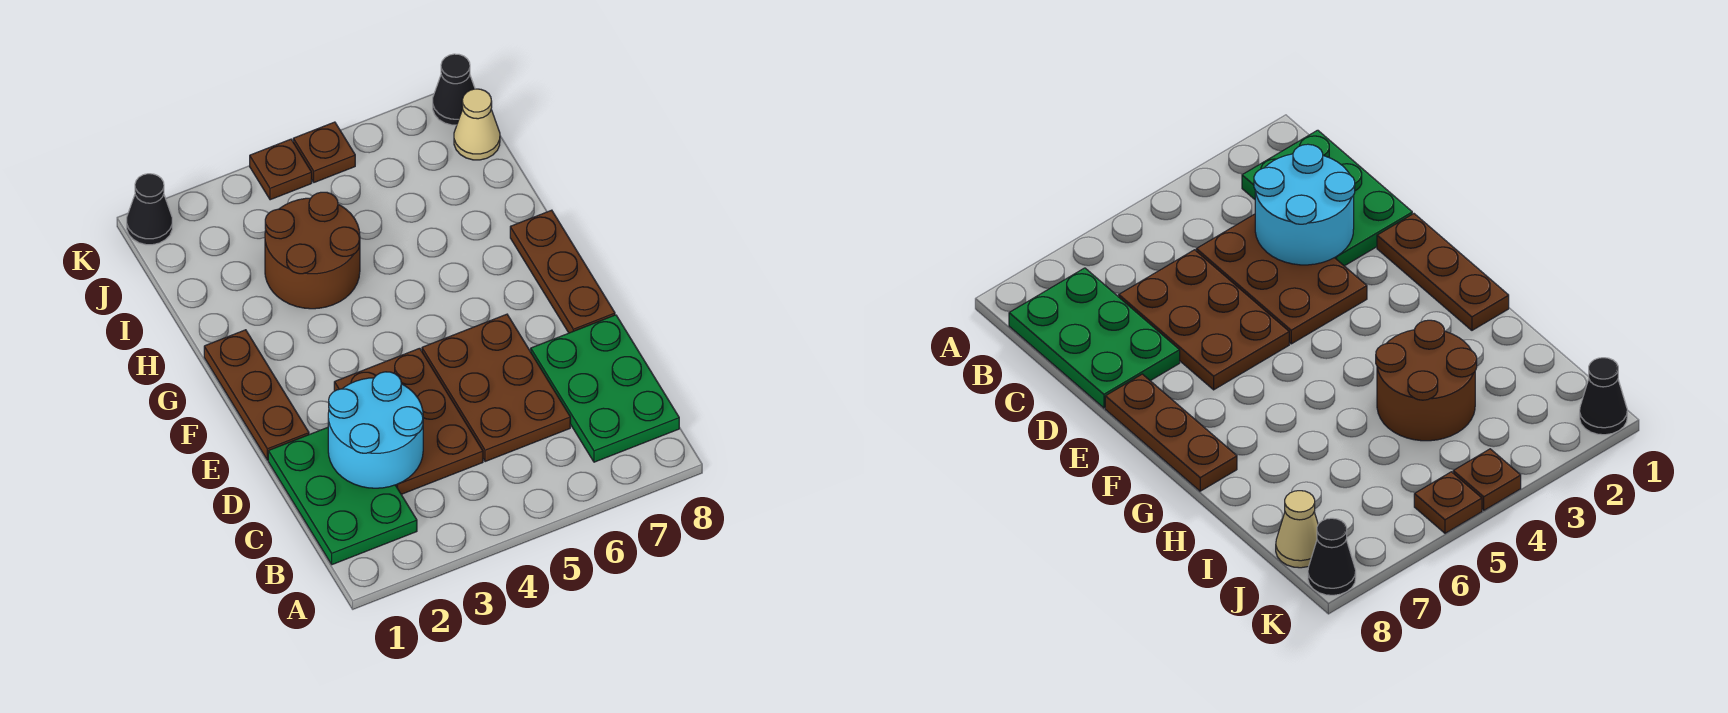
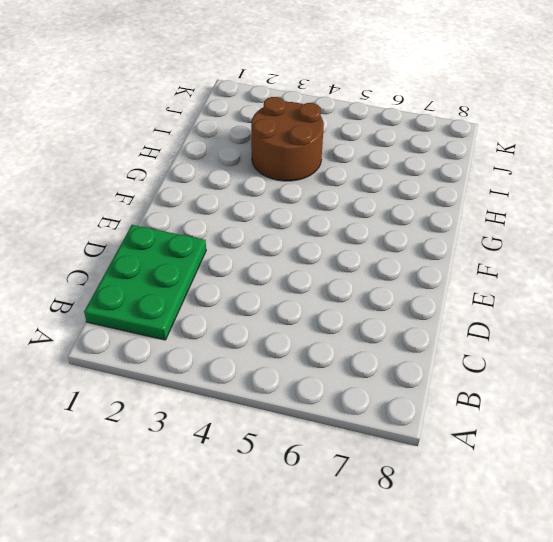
none -> green 2x3 plate [531,315,679,462]
none -> brown 2x3 plate [334,348,483,494]
none -> brown 2x3 plate [422,314,570,462]

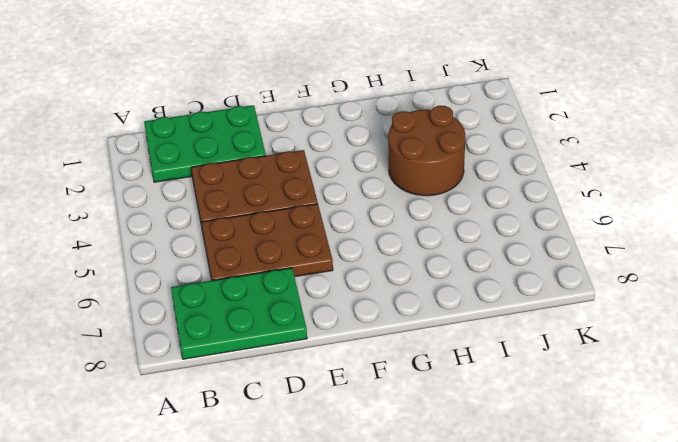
none -> brown 1x3 plate [204,330,309,460]
none -> brown 1x3 plate [510,210,615,333]
none -> tan 1x1 cone [454,89,500,160]

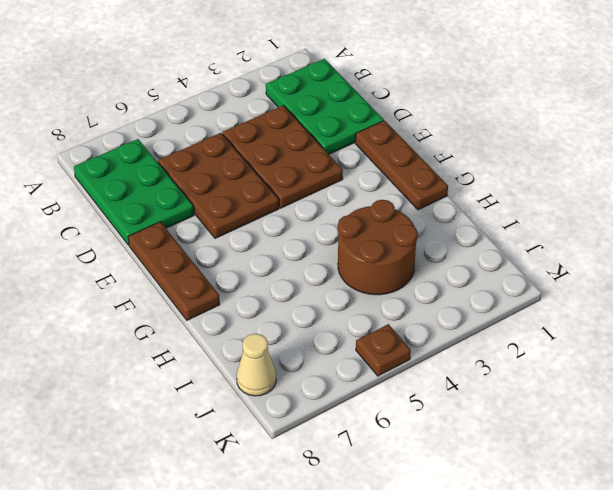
none -> black 1x1 cone [127,174,172,245]
none -> brown 1x1 plate [250,139,312,200]
none -> black 1x1 cone [433,54,475,125]

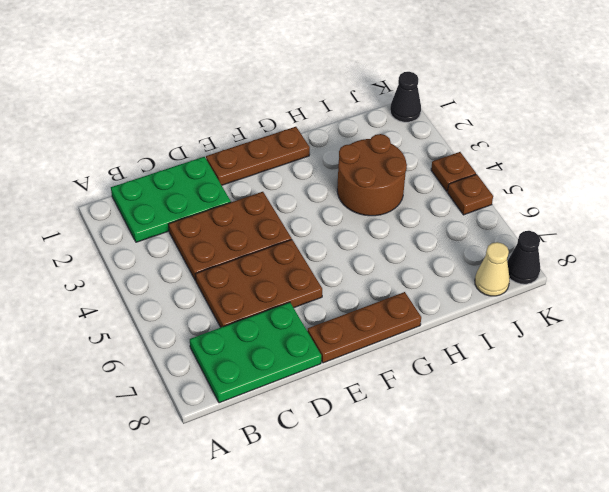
none -> cyan 2x2 round brick [328,372,423,488]

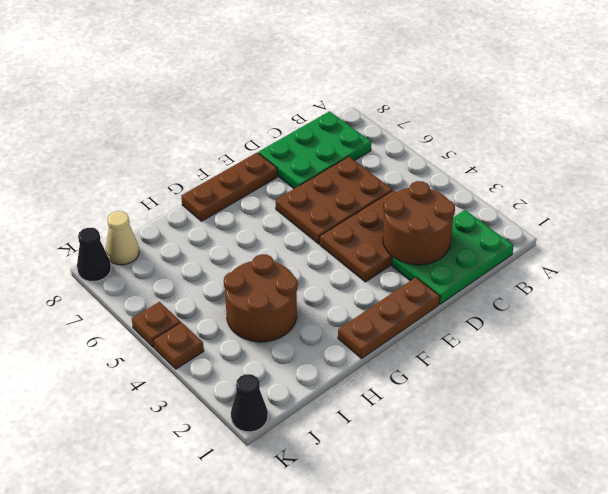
brown 2x2 round brick [383,181,455,265] -> cyan 2x2 round brick [328,372,423,488]

